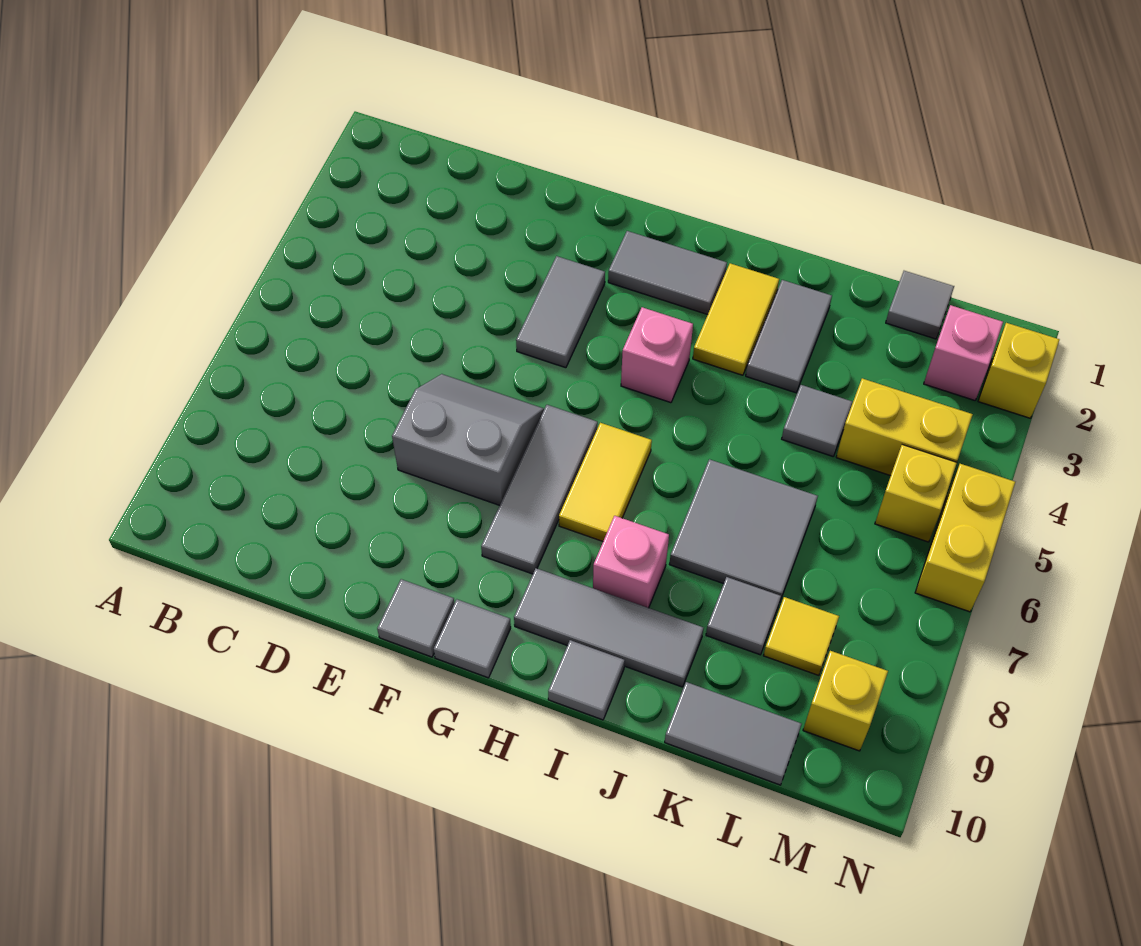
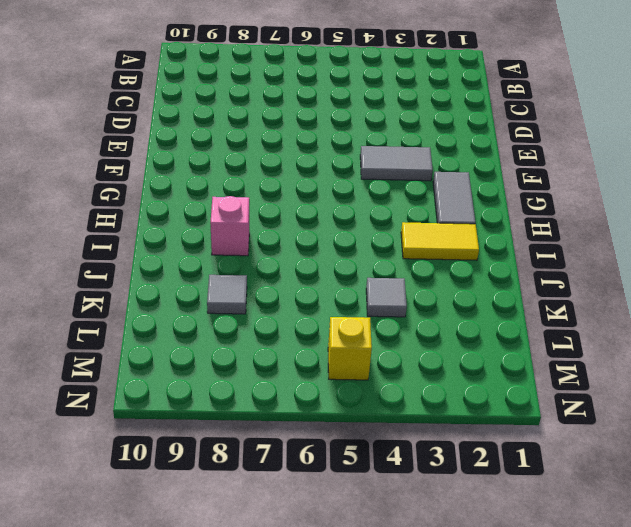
none -> grey 2x2 slope [392,374,544,505]
none -> grey 1x1 tile [377,579,455,657]
none -> grey 1x3 tile [481,405,598,574]

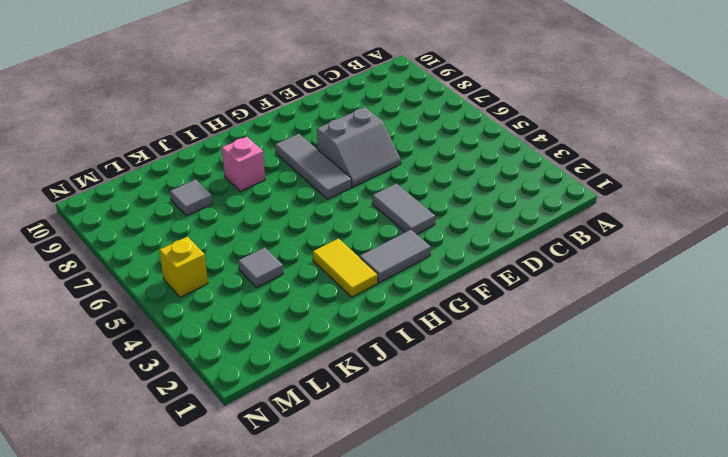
none -> grey 1x1 tile [377,579,455,657]
none -> grey 1x1 tile [434,600,511,678]
none -> pink 1x1 brick [621,307,693,403]

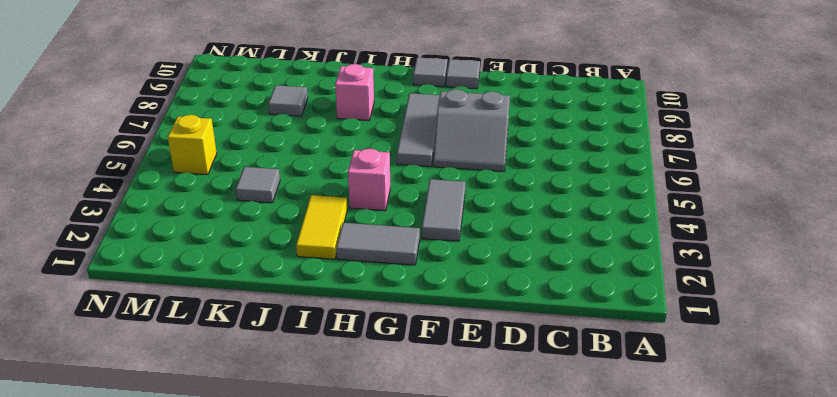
none -> yellow 1x2 tile [559,423,652,541]
none -> grey 1x3 tile [514,568,703,687]
none -> grey 1x1 tile [548,640,625,720]

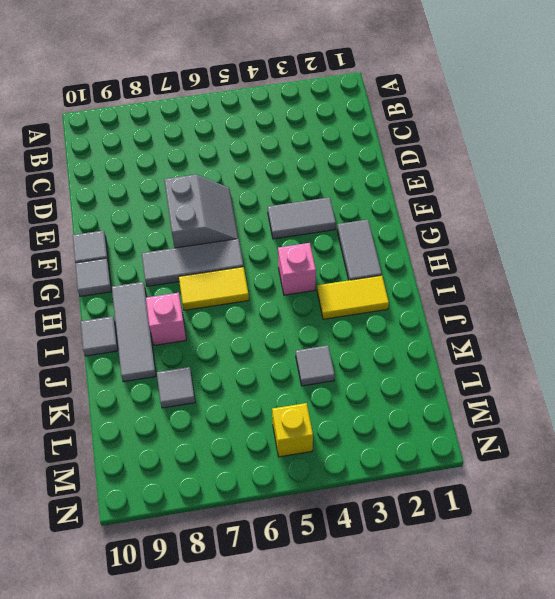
none -> grey 1x2 tile [746,280,832,393]
none -> grey 2x2 tile [669,459,818,601]
none -> grey 1x2 tile [665,682,802,785]

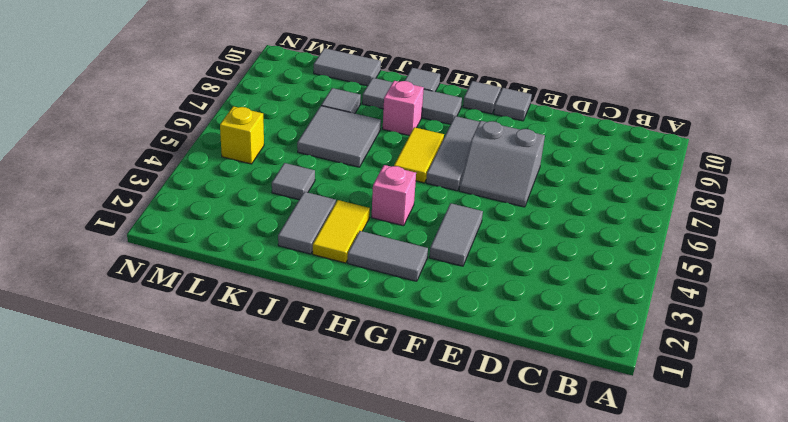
none -> grey 1x1 tile [886,271,954,339]
none -> yellow 1x2 brick [836,378,973,476]
none -> yellow 1x1 tile [764,597,839,675]

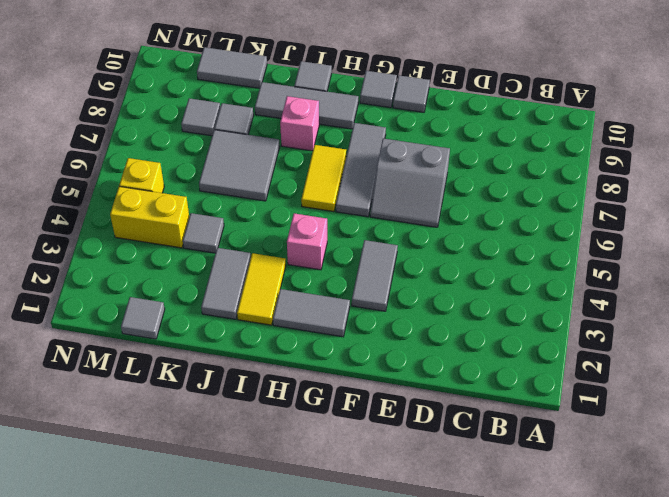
grey 1x1 tile [181,98,220,136] -> yellow 1x1 tile [764,597,839,675]
none -> pink 1x1 brick [924,305,1003,400]
none -> yellow 1x1 brick [803,651,888,751]
none -> yellow 1x1 brick [978,323,1059,418]

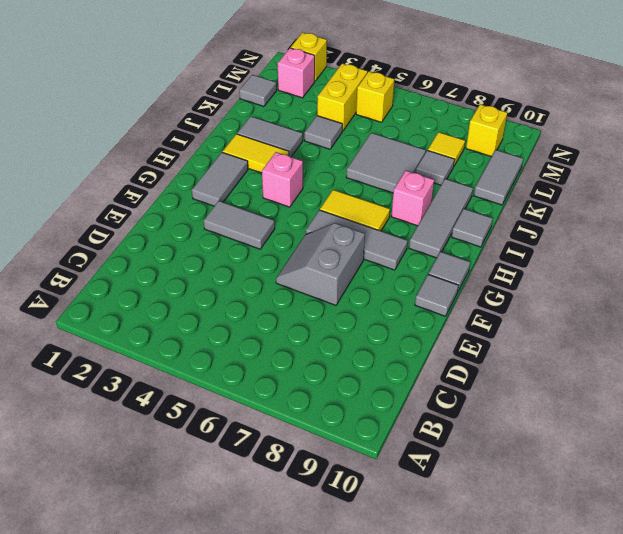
none -> yellow 1x2 brick [915,464,1015,612]

